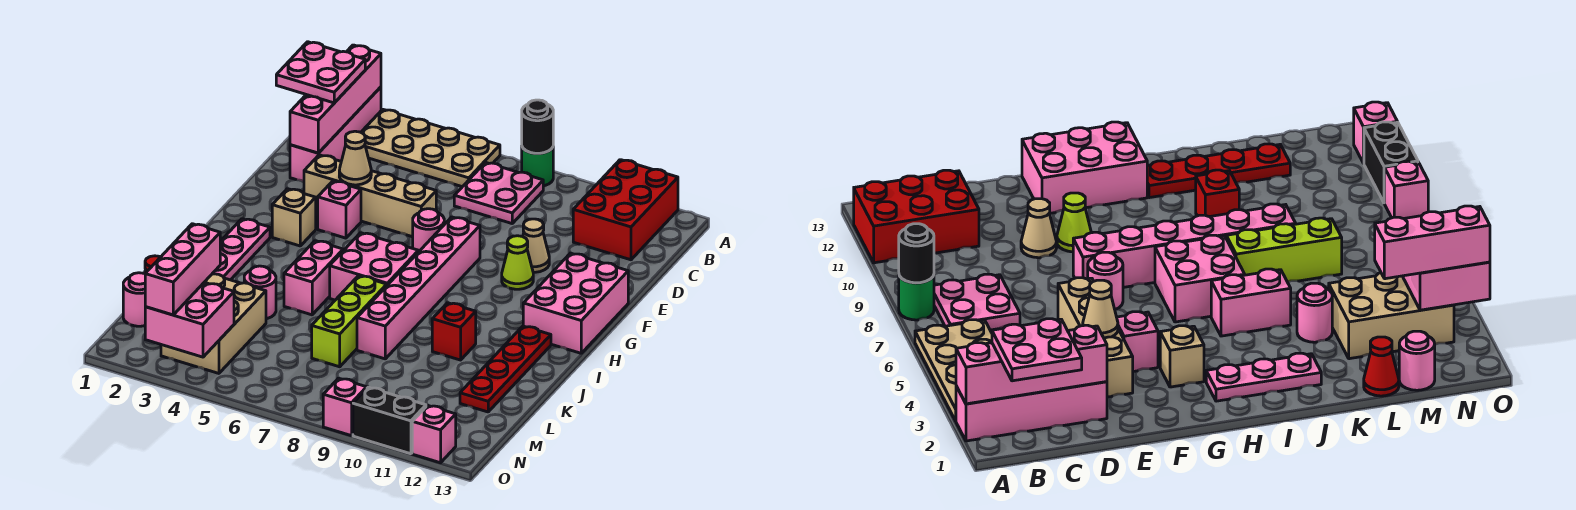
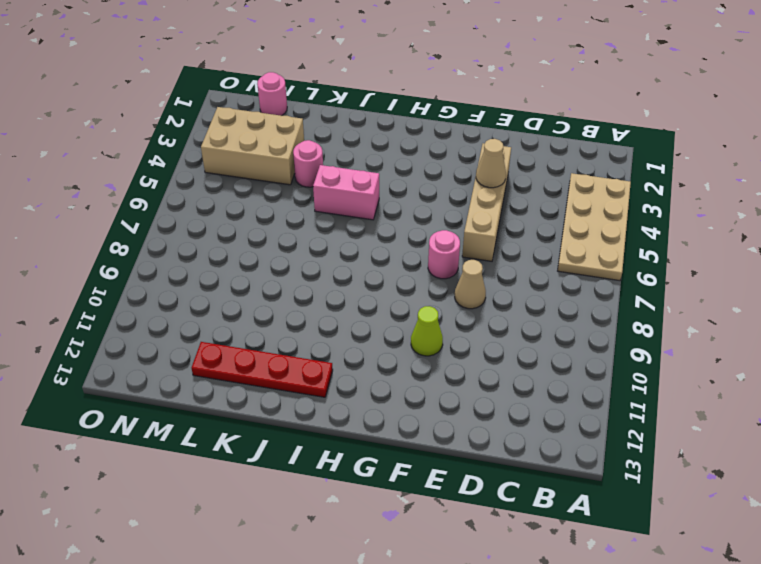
tan 1x1 cone [455,260,486,309] -> tan 1x1 cone moved to [523,219,549,272]
none -> pink 1x4 brick [290,87,381,182]
none -> green 1x1 round brick [522,147,553,186]
none -> red 2x3 brick [573,160,678,260]
none -> pink 2x2 plate [454,162,543,223]

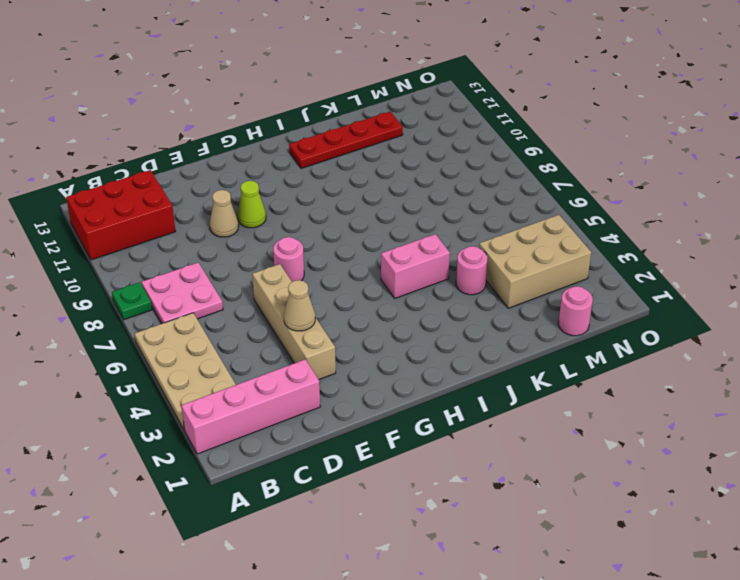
green 1x1 plate [112,282,152,320] -> green 1x1 round brick [522,147,553,186]
none -> pink 1x1 brick [318,181,361,238]
none -> pink 1x6 brick [357,217,480,359]
none -> pink 2x3 brick [523,253,628,353]
none -> tan 1x1 brick [272,189,316,246]

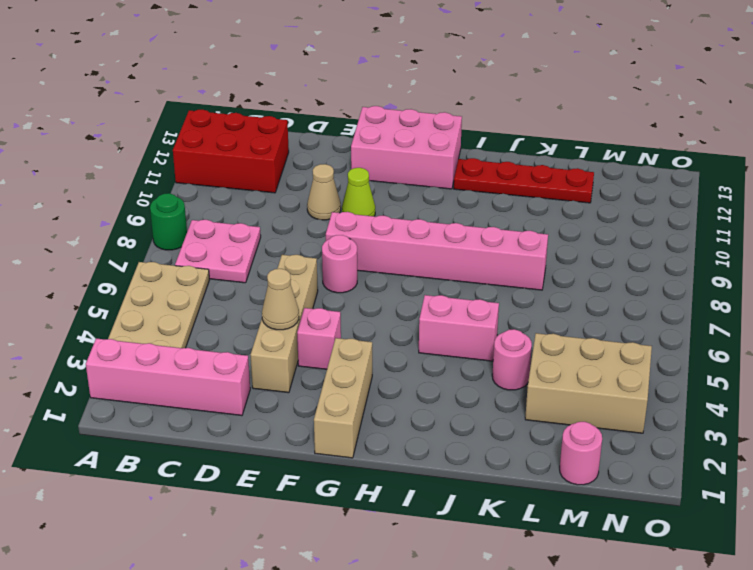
tan 1x3 brick [314,338,372,458] -> tan 1x1 brick [272,189,316,246]
none -> pink 1x3 plate [212,219,270,280]
none -> pink 2x2 brick [330,233,418,300]
none -> lime 1x3 brick [312,276,387,367]
none -> red 1x1 brick [432,303,476,360]

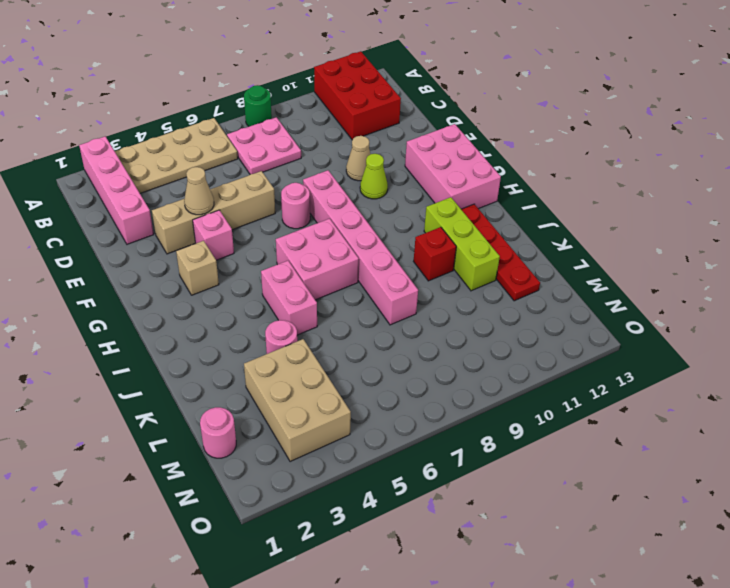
lime 1x3 brick [424,197,500,291] -> lime 1x3 brick moved to [312,276,387,367]
none -> pink 1x3 plate [212,219,270,280]
none -> red 1x1 cone [1364,337,1399,396]
none -> pink 1x1 brick [323,378,367,436]
none -> black 1x2 brick [353,387,426,454]

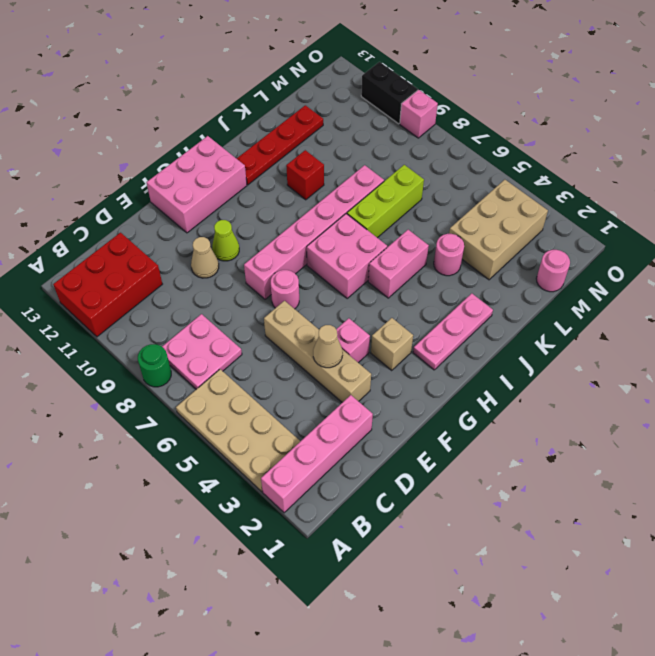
none -> red 1x1 cone [1364,337,1399,396]
none -> pink 1x1 brick [412,405,456,463]
none -> pink 1x4 brick [290,45,381,153]
none -> black 1x1 round brick [522,100,553,153]

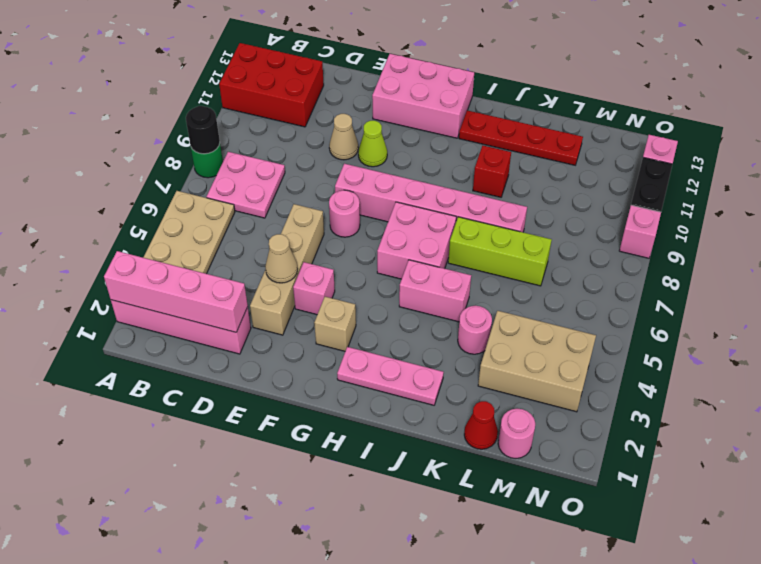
none -> pink 2x2 brick [145,282,234,357]
none -> pink 2x2 plate [276,42,365,103]
none -> pink 1x3 brick [145,224,220,315]

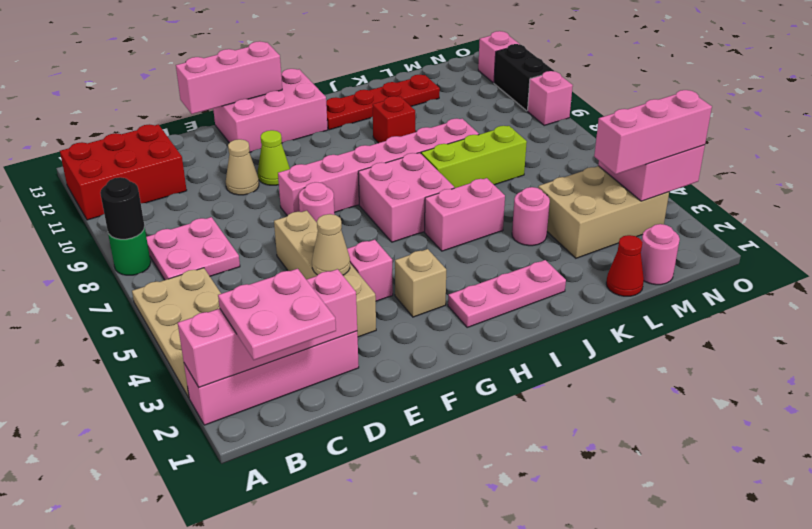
pink 1x3 brick [176,41,282,114] -> none

